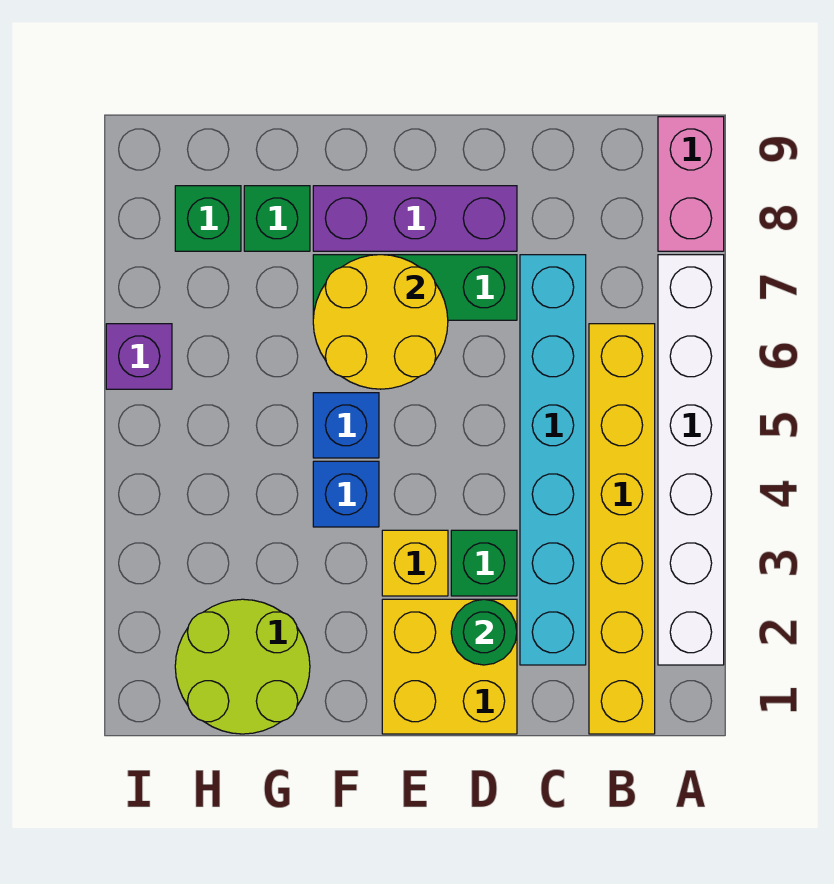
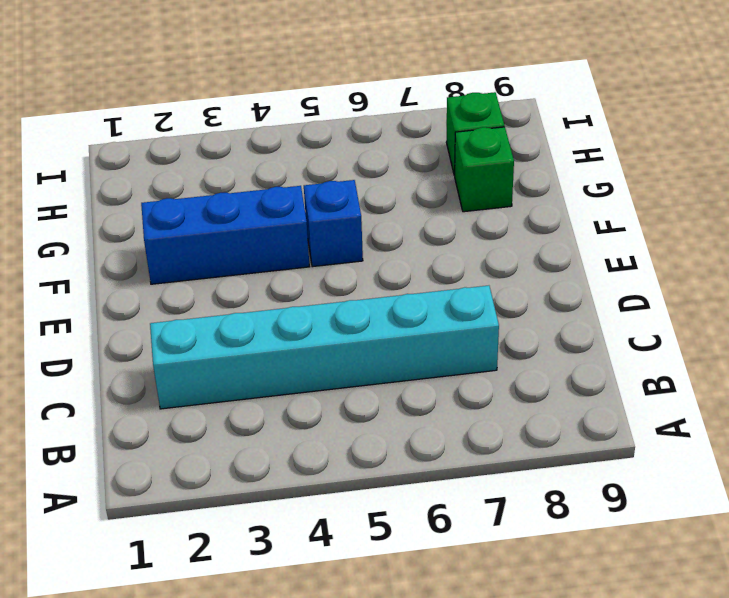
blue 1x3 brick [141,186,309,284] -> blue 1x1 brick [313,461,379,527]
none -> white 1x6 brick [658,255,724,665]
none -> pink 1x2 brick [658,117,724,251]
none -> yellow 1x6 brick [589,324,655,734]

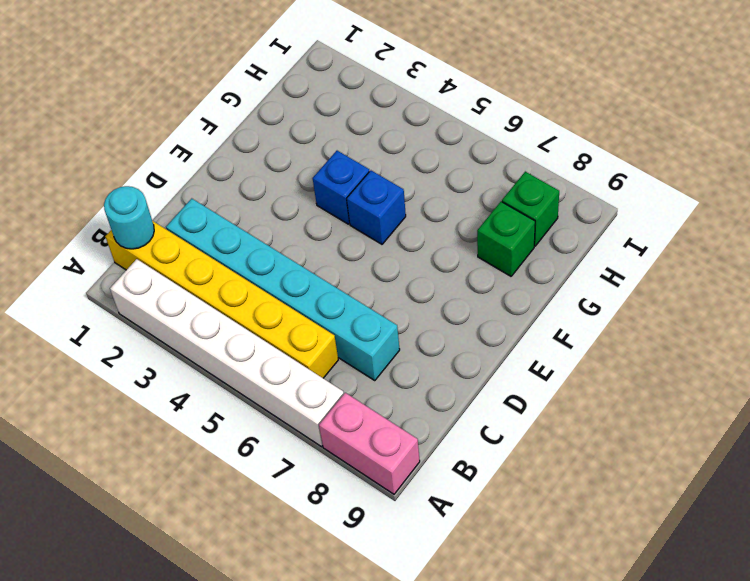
cyan 1x1 round brick [104,186,154,249] -> none
none -> yellow 2x2 brick [382,599,517,734]
none -> green 1x1 brick [451,530,517,596]
none -> green 1x3 brick [313,255,517,320]

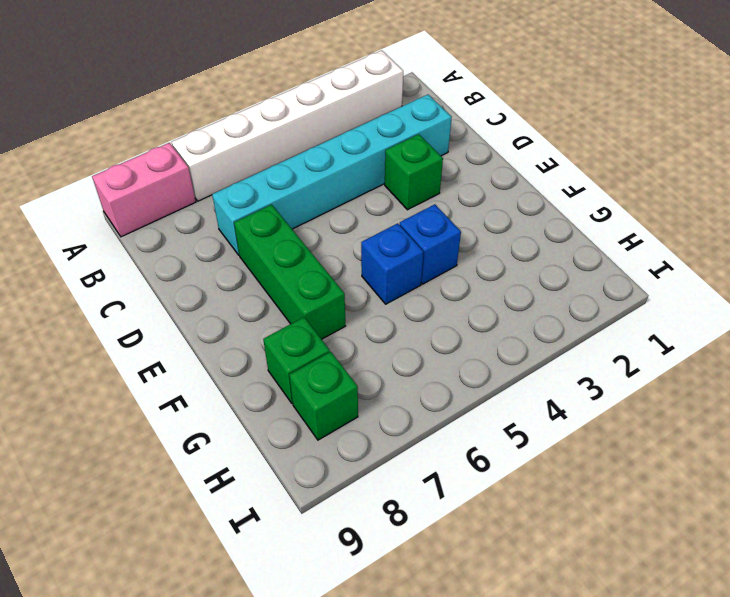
none -> yellow 1x6 brick [589,324,655,734]
none -> yellow 2x2 brick [382,599,517,734]
none -> purple 1x3 brick [313,186,517,251]

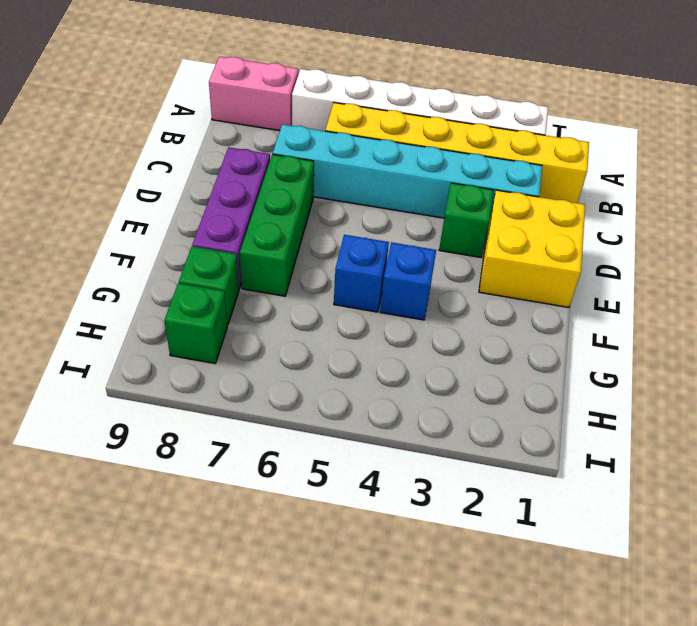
none -> yellow 1x1 brick [382,530,448,596]
none -> lime 2x2 round brick [175,599,310,734]
none -> purple 1x1 brick [106,324,172,389]

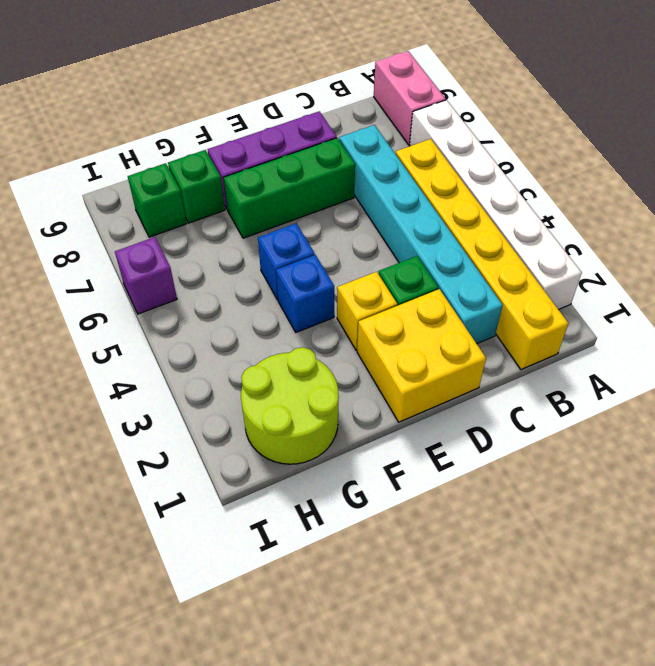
none -> green 1x1 round brick [451,599,517,665]
none -> yellow 2x2 round brick [313,255,448,389]

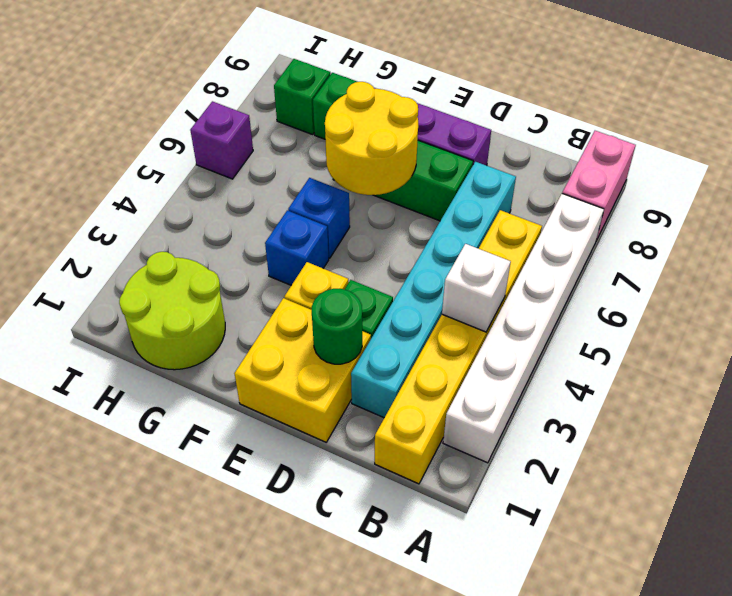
white 1x1 brick [442,244,511,332] -> none

